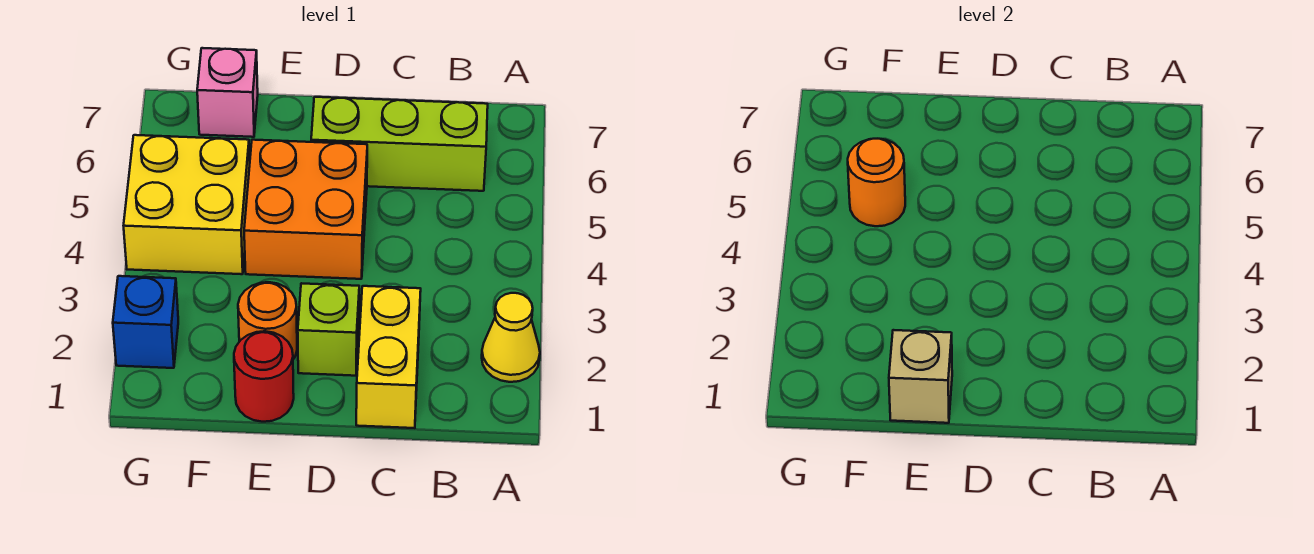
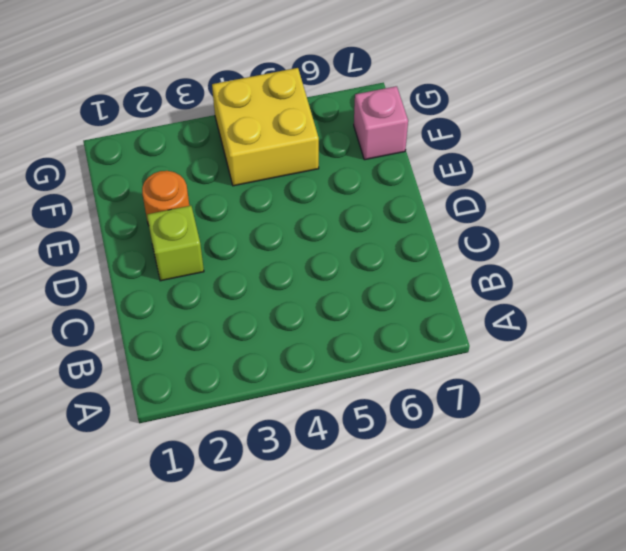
none -> yellow 1x1 cone [482,293,540,382]
none -> lime 1x3 brick [311,97,488,191]
none -> yellow 1x2 brick [356,286,421,428]

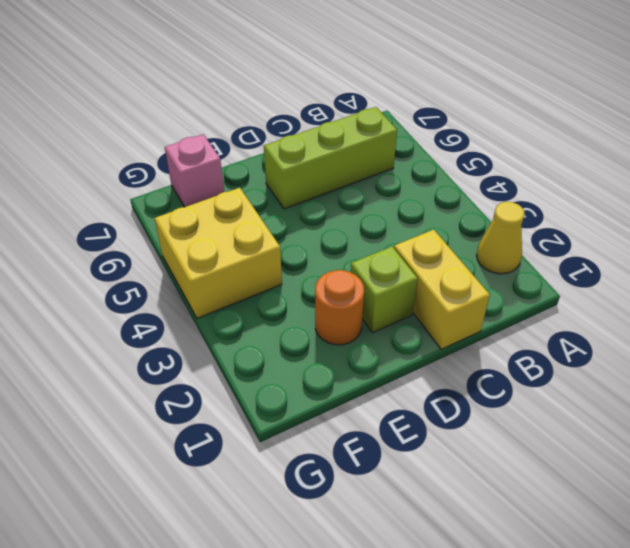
none -> orange 2x2 brick [244,140,367,279]
none -> red 1x1 round brick [234,331,294,422]
none -> blue 1x1 brick [113,276,178,368]

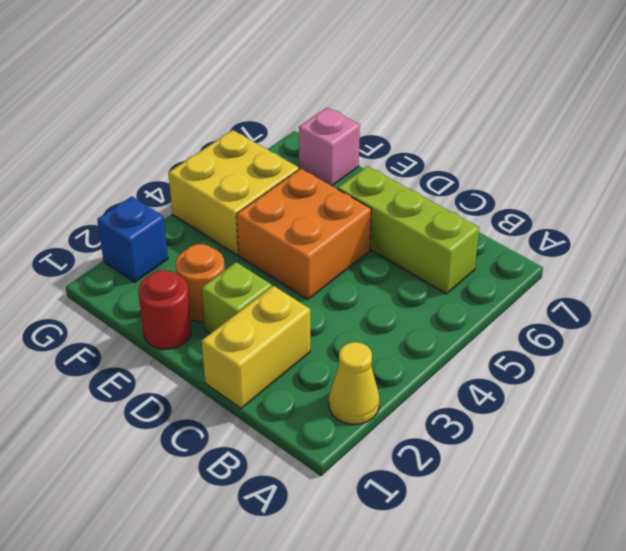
none -> tan 1x1 brick [889,330,952,423]
none -> orange 1x1 round brick [848,139,905,226]

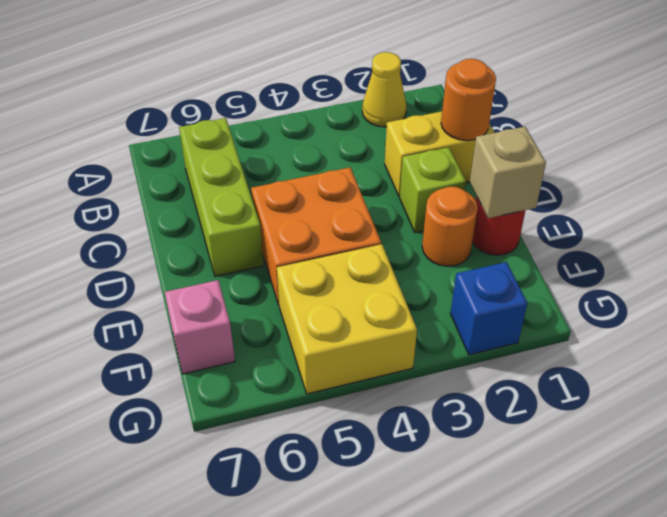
orange 1x1 round brick [441,59,496,140] -> orange 1x1 round brick moved to [848,139,905,226]

